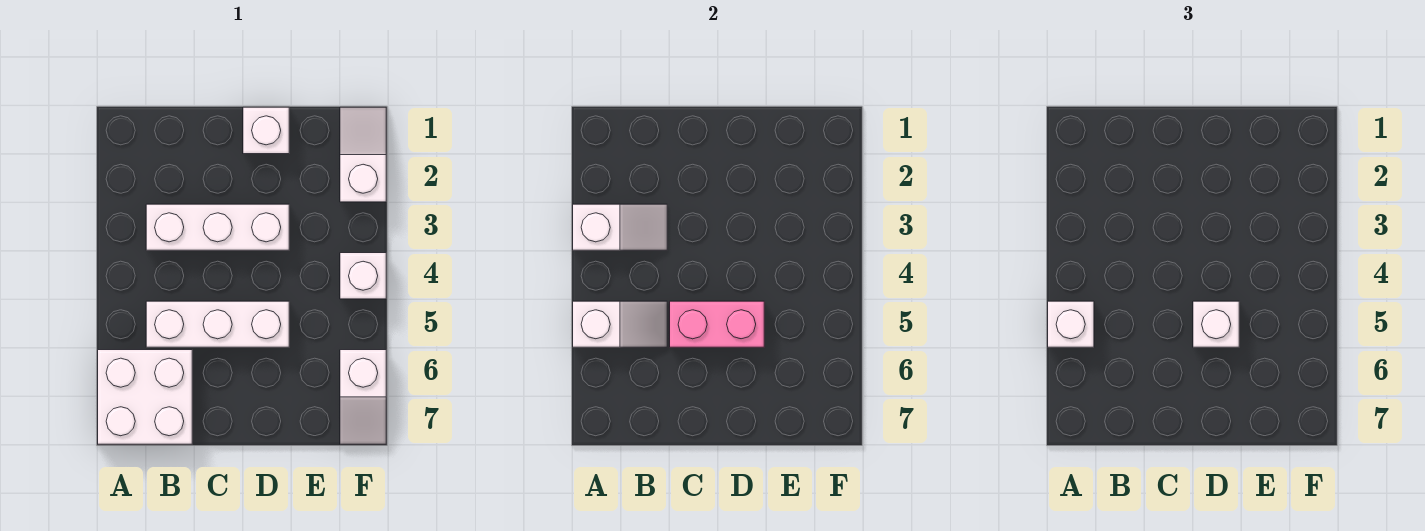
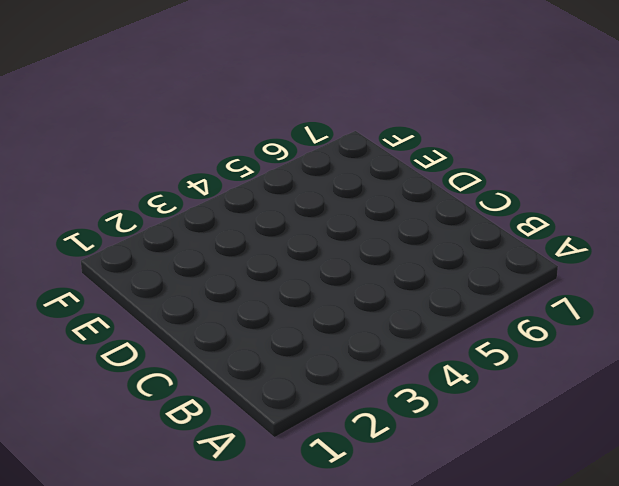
none -> white 2x2 brick [98,350,192,444]
none -> white 1x3 brick [146,204,289,250]
none -> white 1x3 brick [146,301,289,347]

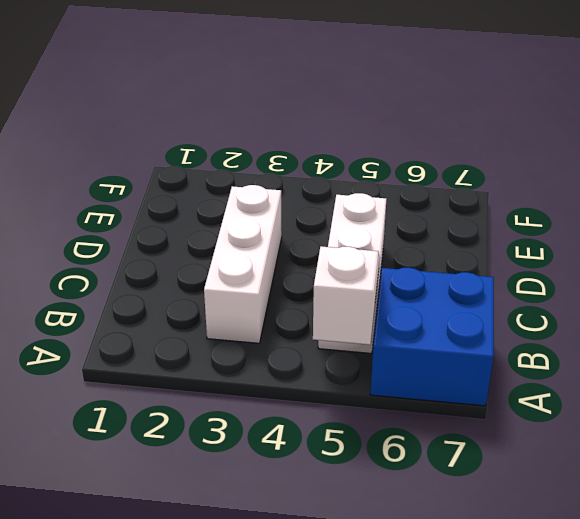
blue 2x2 brick [370,268,494,406] -> white 2x2 brick [98,350,192,444]
none -> white 1x1 brick [243,107,289,154]
none -> white 1x2 slope [340,107,386,202]
none -> white 1x1 brick [340,253,386,299]

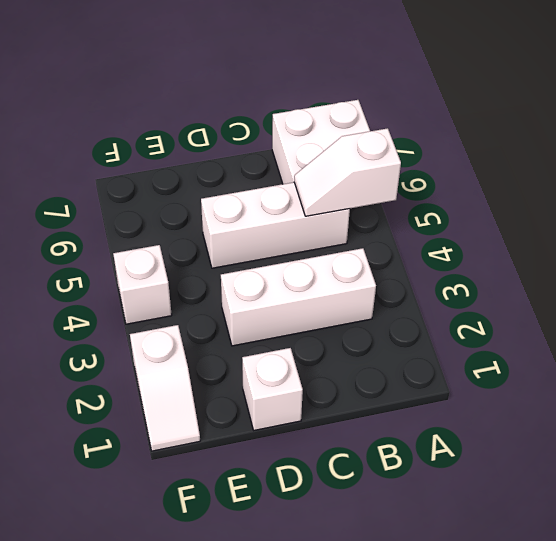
none -> white 1x2 slope [340,350,386,444]
none -> white 1x2 slope [573,204,667,250]
none -> pink 1x2 brick [670,301,764,347]

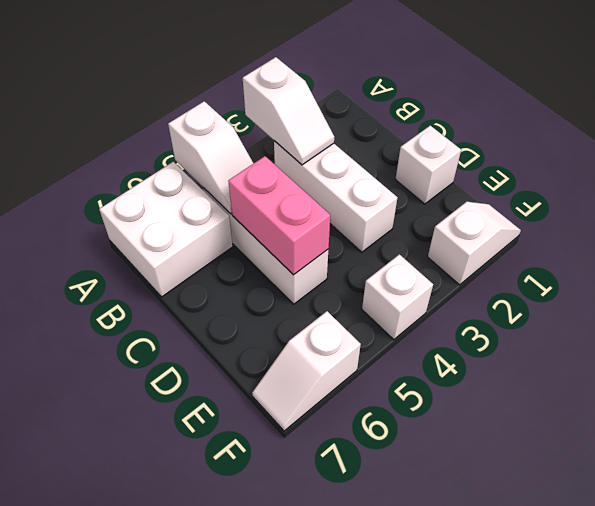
none -> white 1x1 brick [1048,301,1094,347]
none -> white 1x1 brick [1193,301,1239,347]

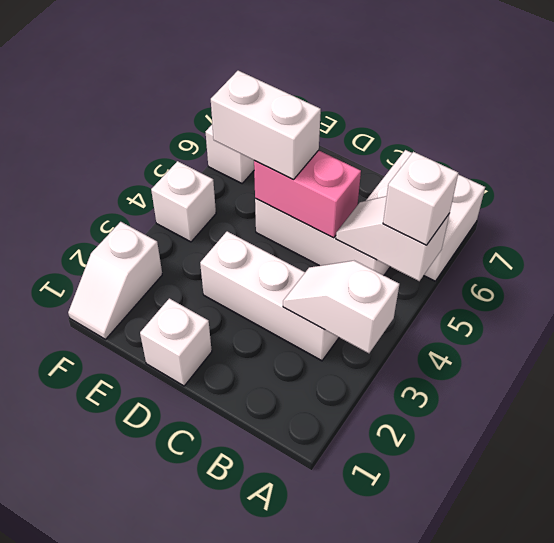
white 1x2 brick [211,71,321,180] -> white 1x1 brick [1193,301,1239,347]

